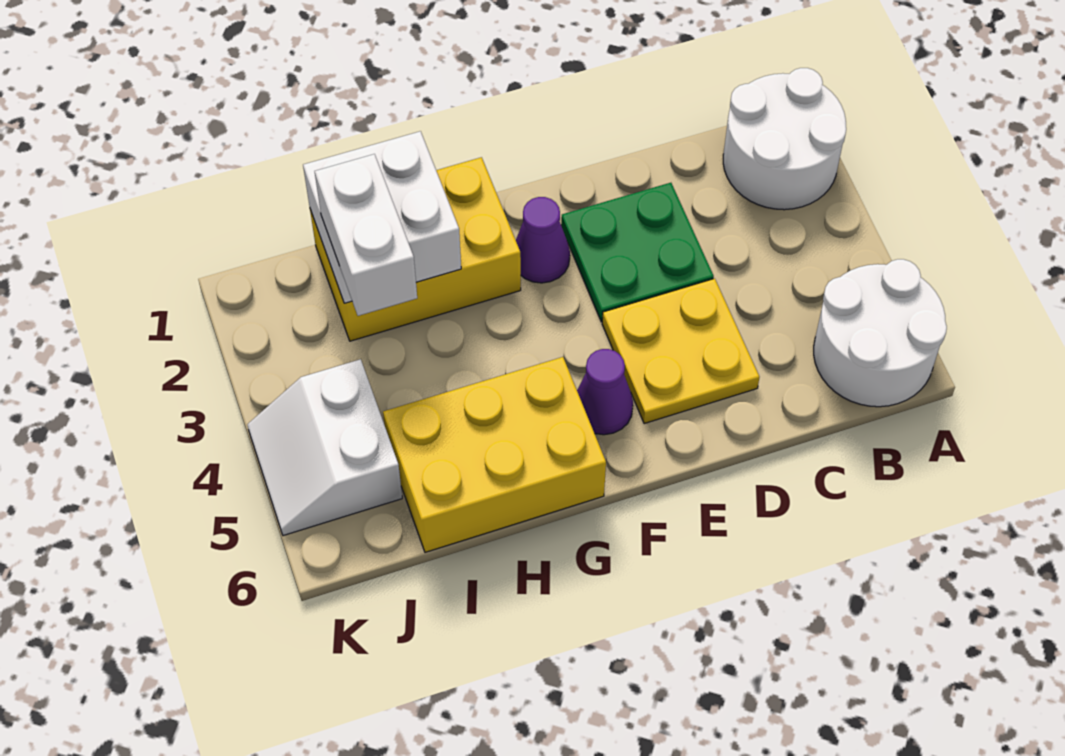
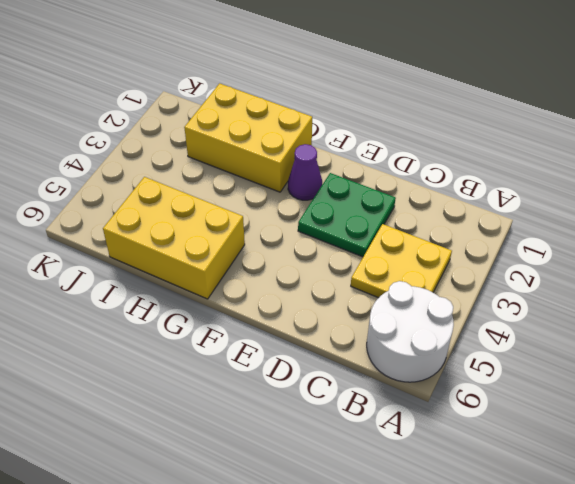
yellow 2x2 plate [351,224,452,298] -> yellow 2x2 plate moved to [602,279,759,424]
none -> white 2x2 round brick [723,68,846,210]
none -> purple 1x1 cone [577,349,633,435]

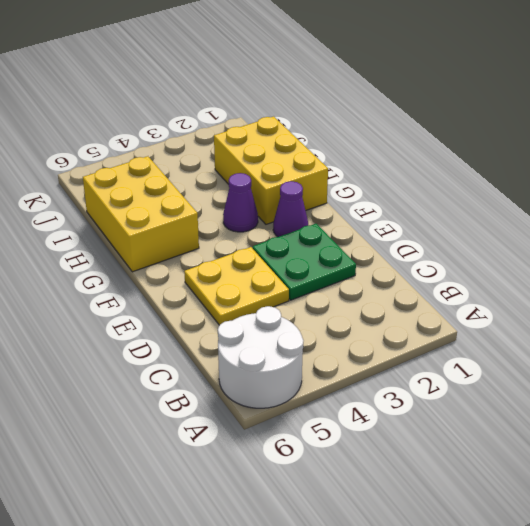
purple 1x1 cone [223,173,258,232] -> purple 1x1 cone moved to [577,349,633,435]
none -> white 2x2 round brick [723,68,846,210]
none -> white 2x2 slope [247,359,402,536]

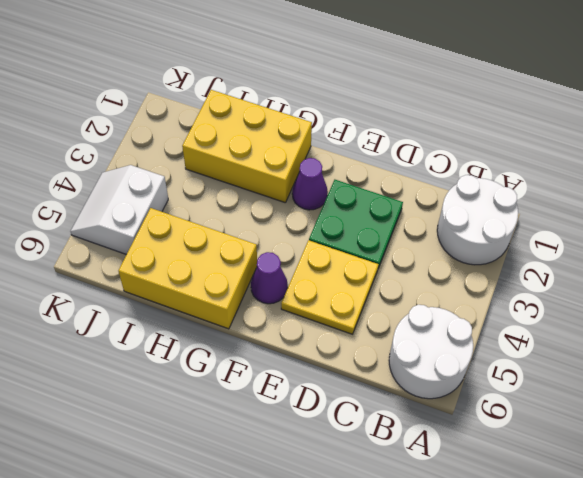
none -> white 2x2 brick [303,131,461,303]
none -> white 1x2 brick [315,154,417,316]

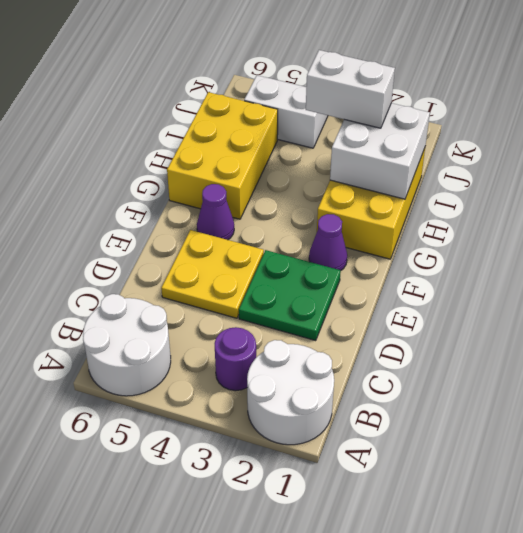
purple 1x1 round brick [215,327,256,391] -> none

